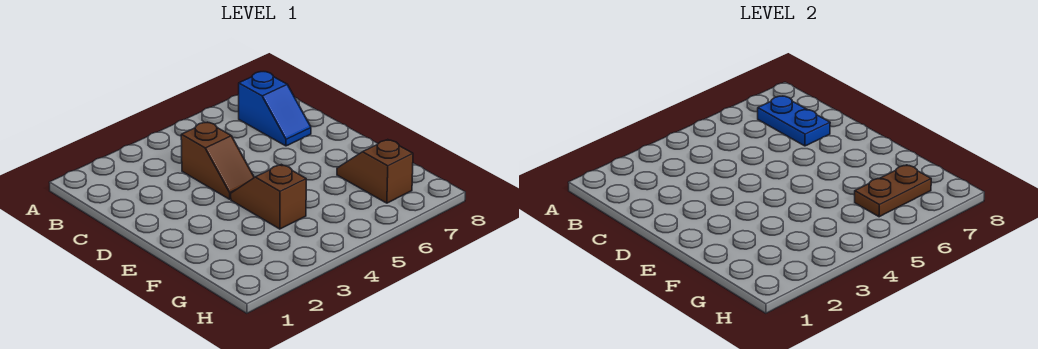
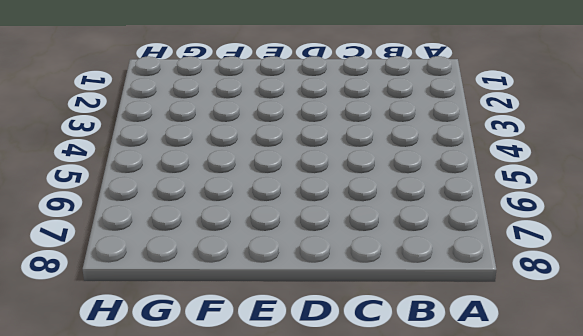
none -> blue 1x2 slope [239,72,311,146]
none -> brown 1x2 slope [181,122,254,199]

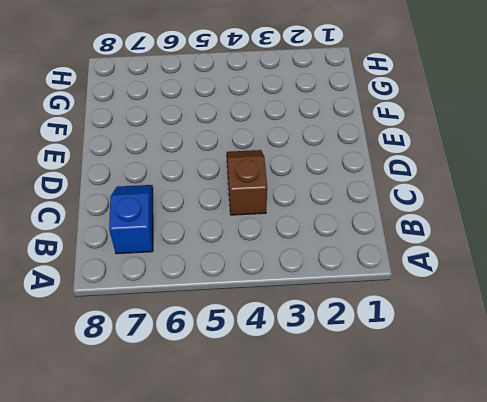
none -> brown 1x2 slope [231,164,306,229]
none -> brown 1x2 slope [337,140,413,203]

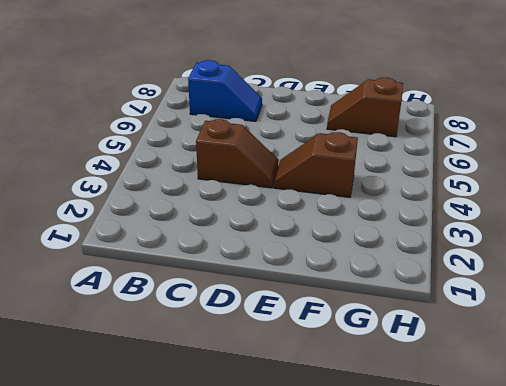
none -> blue 1x2 plate [758,96,830,146]
none -> brown 1x2 plate [855,165,931,217]

